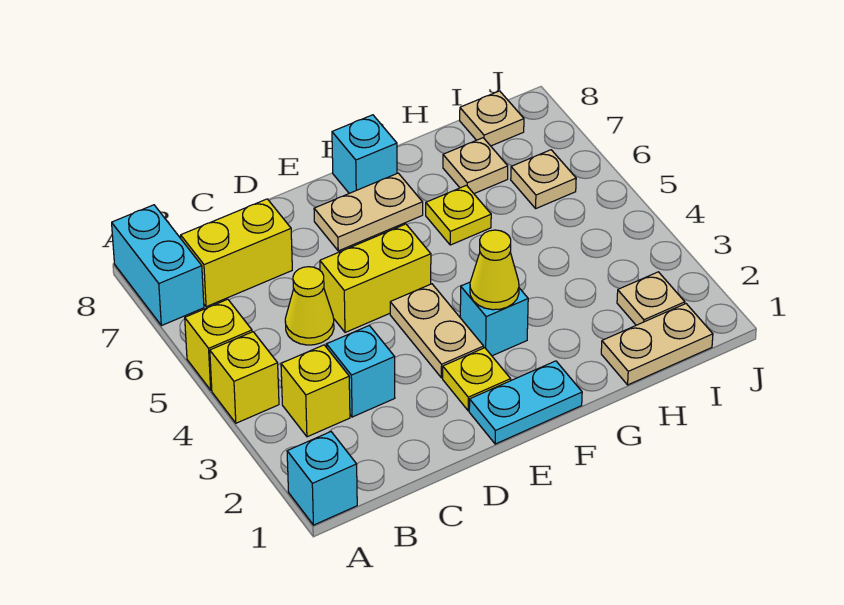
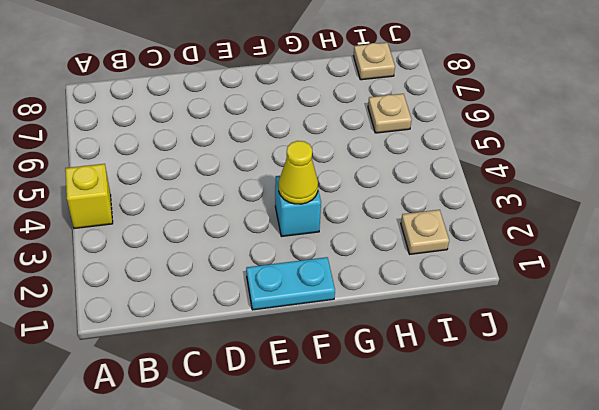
none -> cyan 1x1 brick [287,432,357,525]
none -> yellow 1x1 brick [185,299,252,390]
none -> cyan 1x2 brick [112,205,204,326]

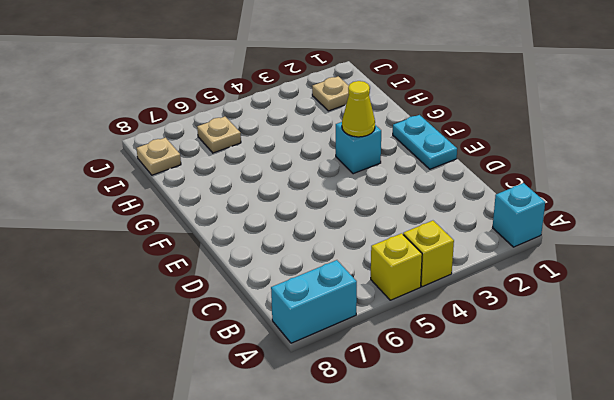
none -> yellow 1x1 brick [281,345,350,437]
none -> yellow 1x2 brick [181,199,292,307]
none -> cyan 1x1 brick [327,325,395,417]

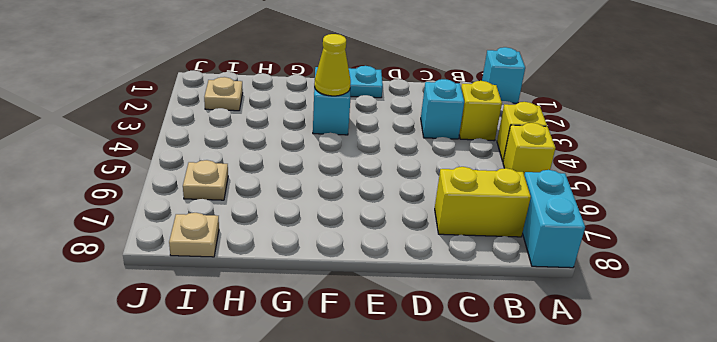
none -> yellow 1x1 cone [285,267,334,345]
none -> yellow 1x2 brick [320,224,431,332]
none -> yellow 1x1 plate [443,348,511,411]

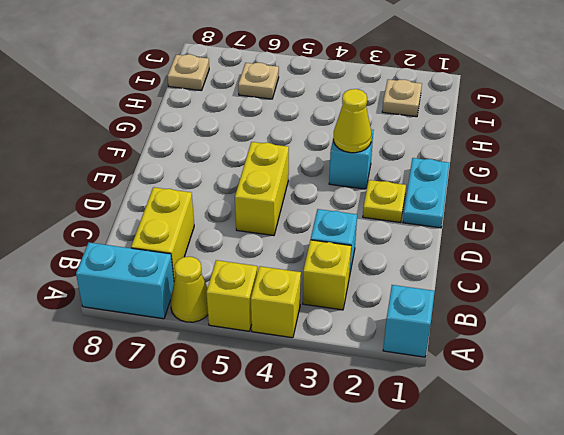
yellow 1x1 cone [170,257,208,322] -> yellow 1x1 cone moved to [285,267,334,345]
none -> tan 1x2 plate [390,284,484,378]
none -> tan 1x2 plate [314,173,423,251]
none -> cyan 1x1 brick [332,115,397,193]

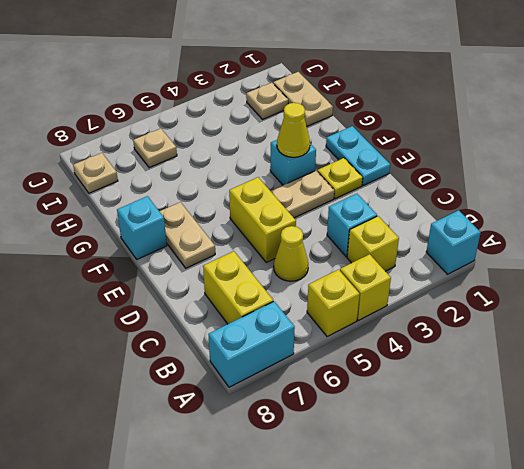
none -> yellow 1x1 plate [426,185,491,245]
none -> tan 1x1 plate [443,138,508,194]

